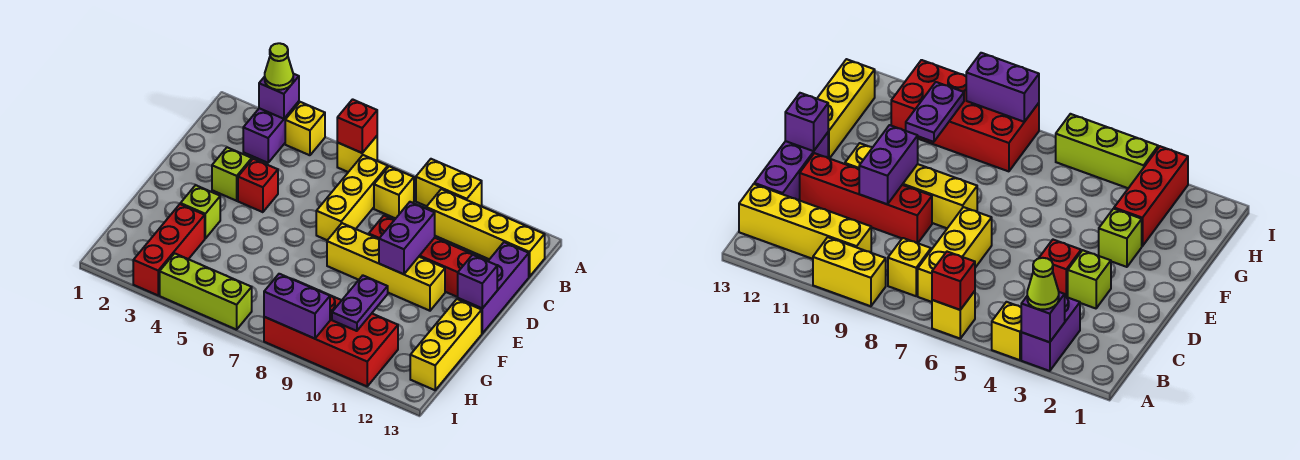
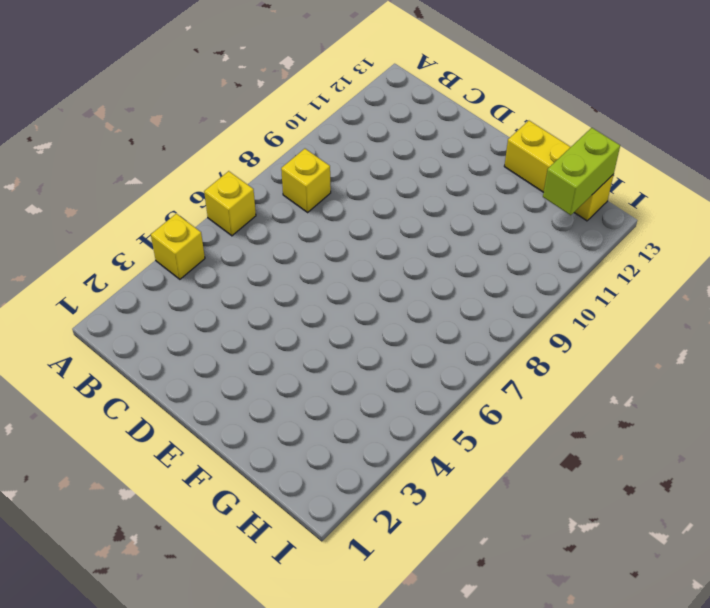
lime 1x2 brick [543,128,620,215] -> none
none -> purple 1x2 brick [243,101,299,163]
none -> yellow 1x2 brick [416,159,482,206]
none -> yellow 1x3 brick [316,155,388,240]

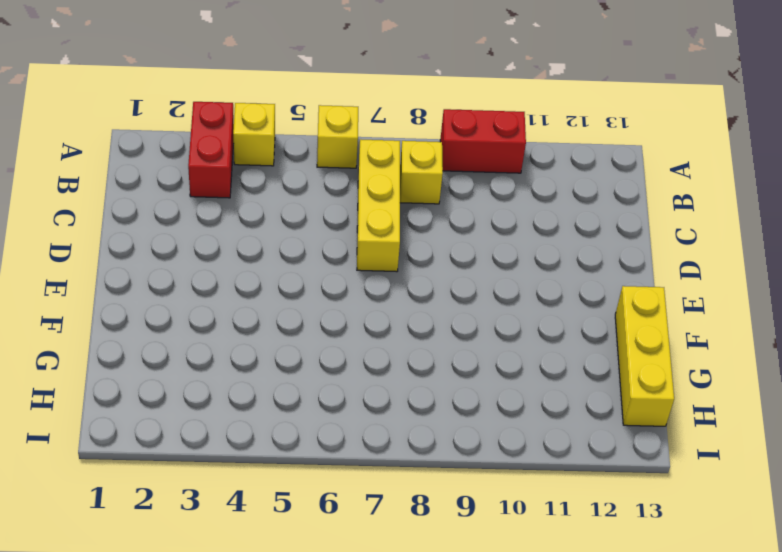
red 1x2 brick [188,102,234,198] -> purple 1x2 brick [243,101,299,163]
red 1x2 brick [440,109,526,173] -> yellow 1x2 brick [416,159,482,206]
none -> yellow 1x4 brick [426,189,545,277]
none -> purple 1x3 brick [458,242,529,333]
none -> lime 1x1 brick [212,147,252,201]

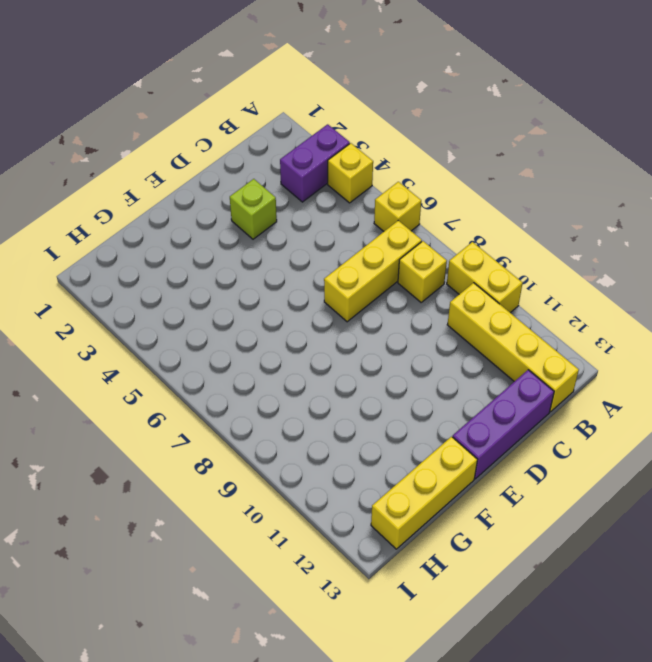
none -> red 1x1 brick [238,159,278,212]
none -> red 1x4 brick [369,216,487,297]
none -> yellow 1x4 brick [327,223,445,311]

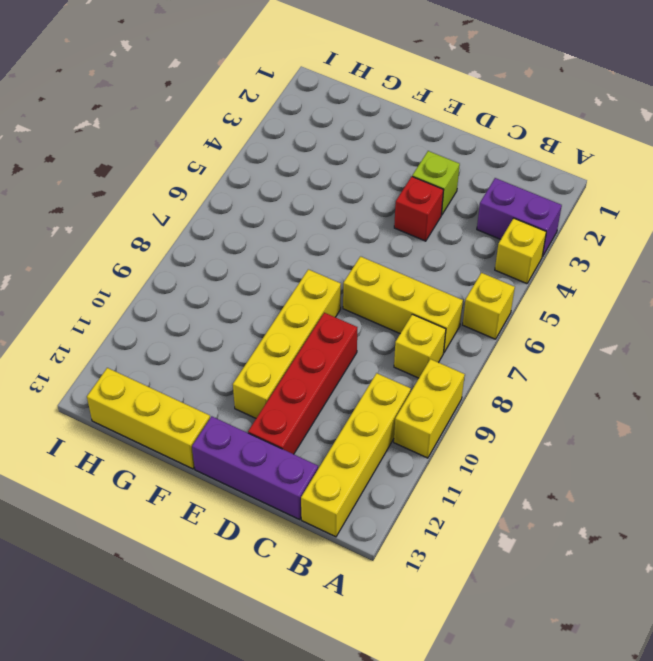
none -> lime 1x1 brick [181,185,220,238]
none -> red 1x3 brick [133,204,205,295]
none -> red 2x4 brick [264,280,398,386]

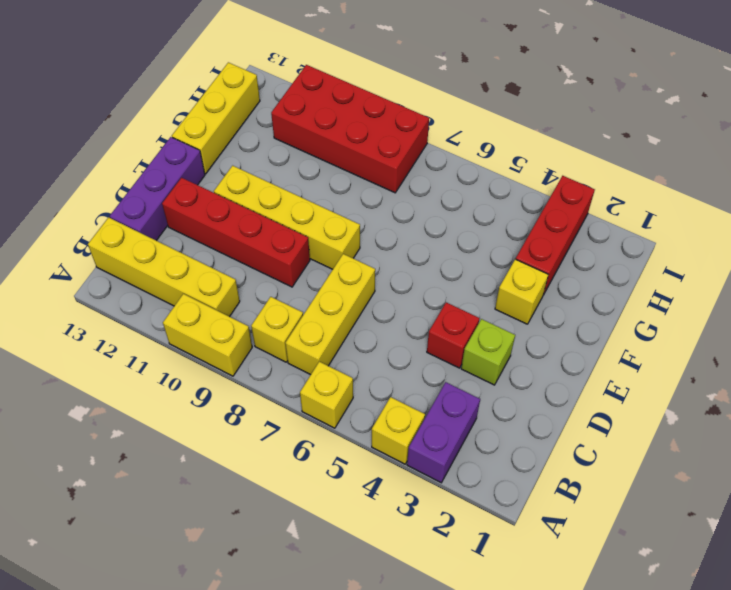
yellow 1x1 brick [495,259,548,324] -> lime 1x1 brick [181,185,220,238]
none -> lime 1x3 brick [160,253,252,330]
none -> purple 1x1 brick [259,74,299,119]
none -> red 1x1 brick [337,99,377,153]

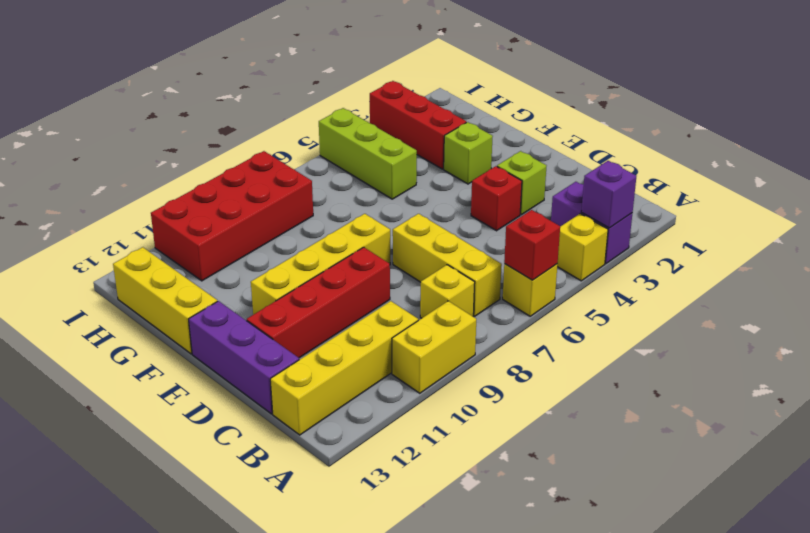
lime 1x3 brick [319,108,417,199] -> lime 1x3 brick turned to [160,253,252,330]
none -> purple 1x2 brick [379,202,435,274]
none -> purple 1x1 brick [458,255,497,308]
none -> purple 1x2 plate [332,276,388,331]

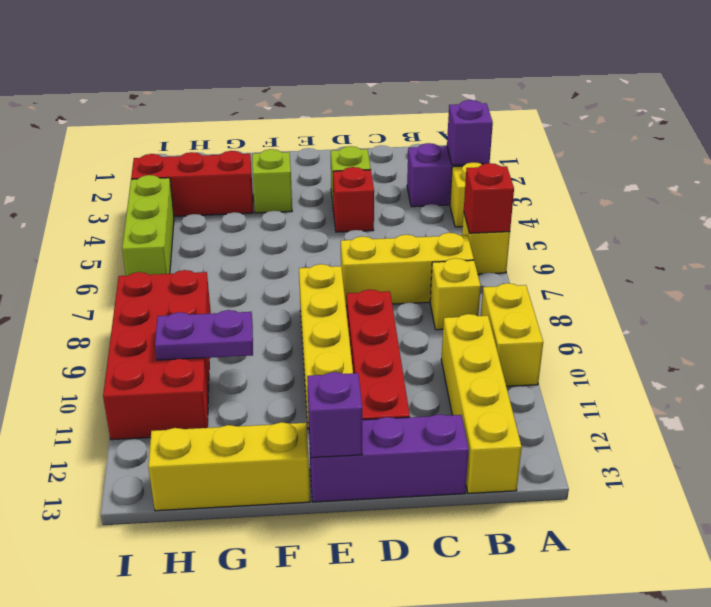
none -> purple 1x2 brick [379,202,435,274]
none -> purple 1x2 brick [264,274,330,339]
none -> lime 1x1 cone [265,43,293,90]

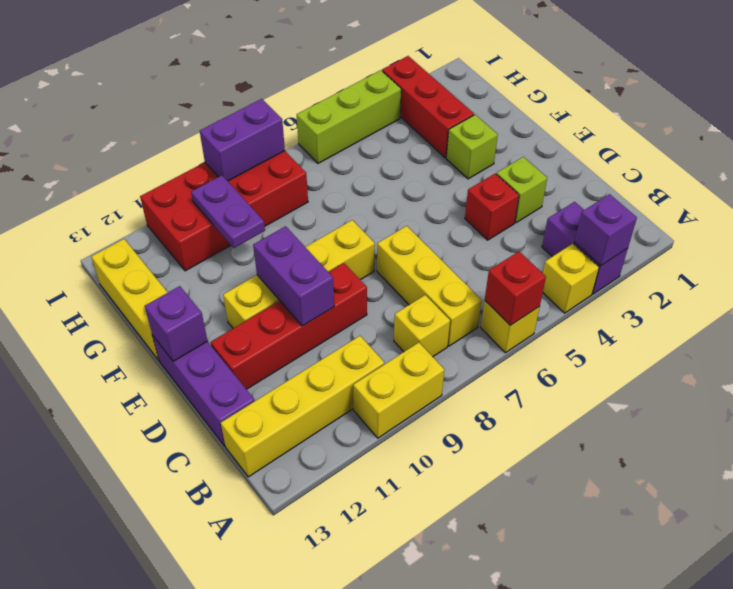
none -> lime 1x1 cone [265,43,293,90]

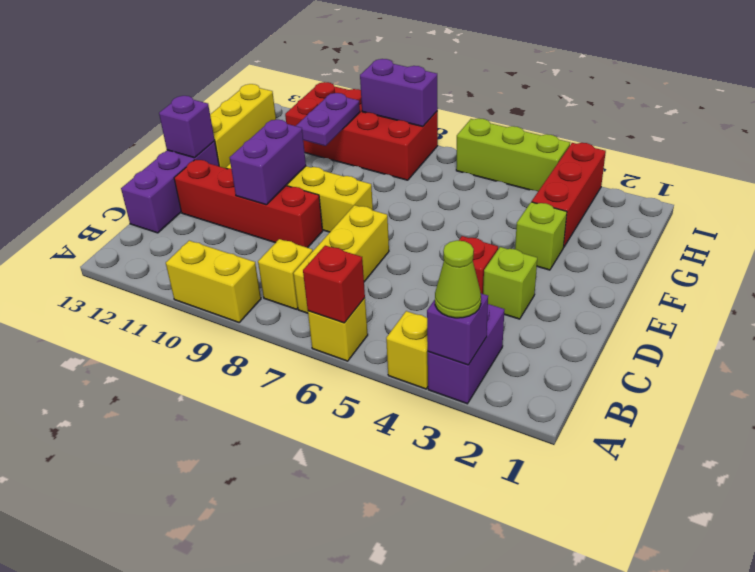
none -> yellow 1x4 brick [426,189,545,277]

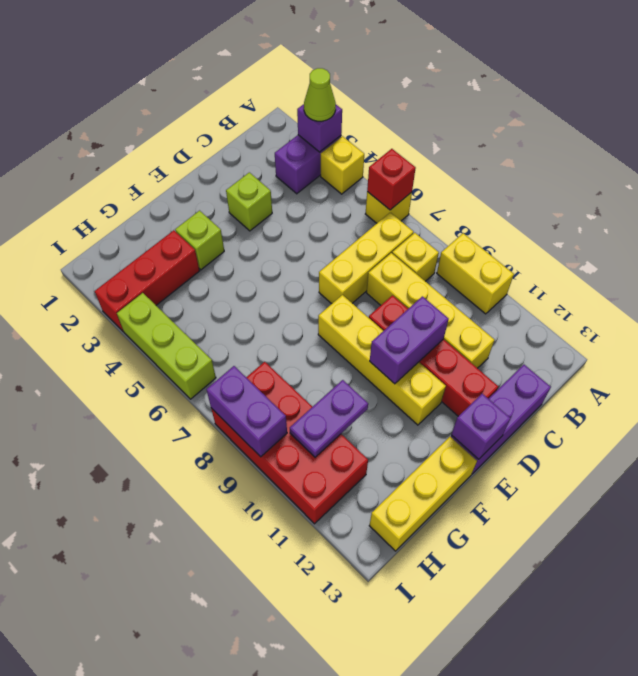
yellow 1x4 brick [367,253,494,368] -> yellow 1x4 brick moved to [426,189,545,277]
none -> red 1x1 brick [238,159,278,212]

